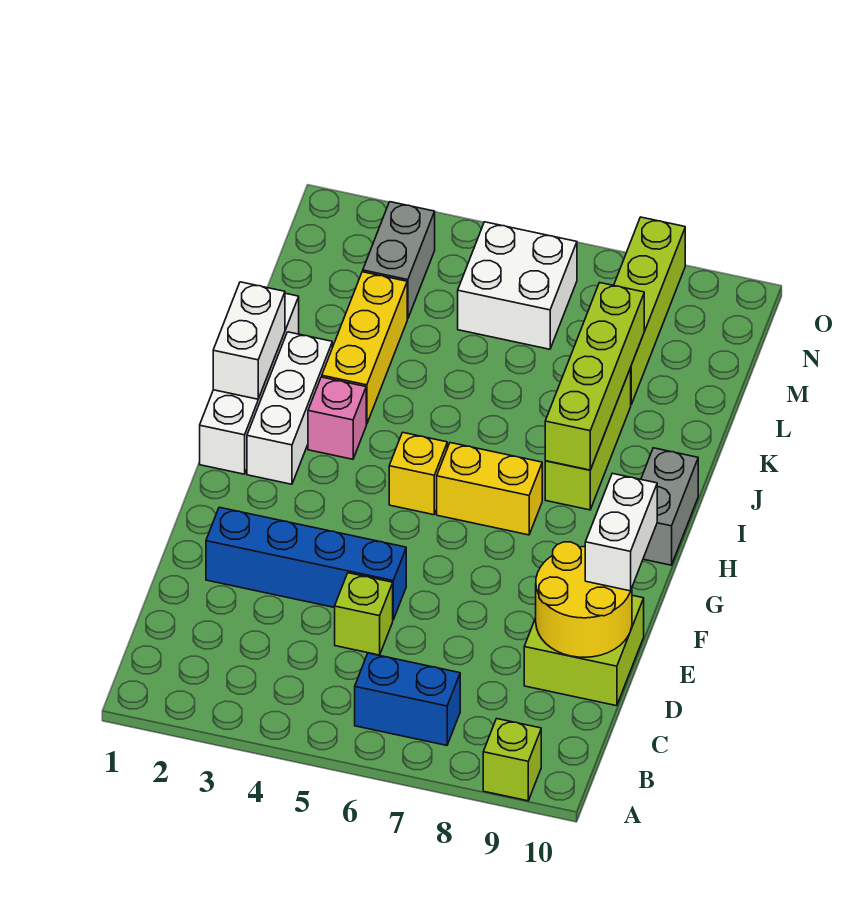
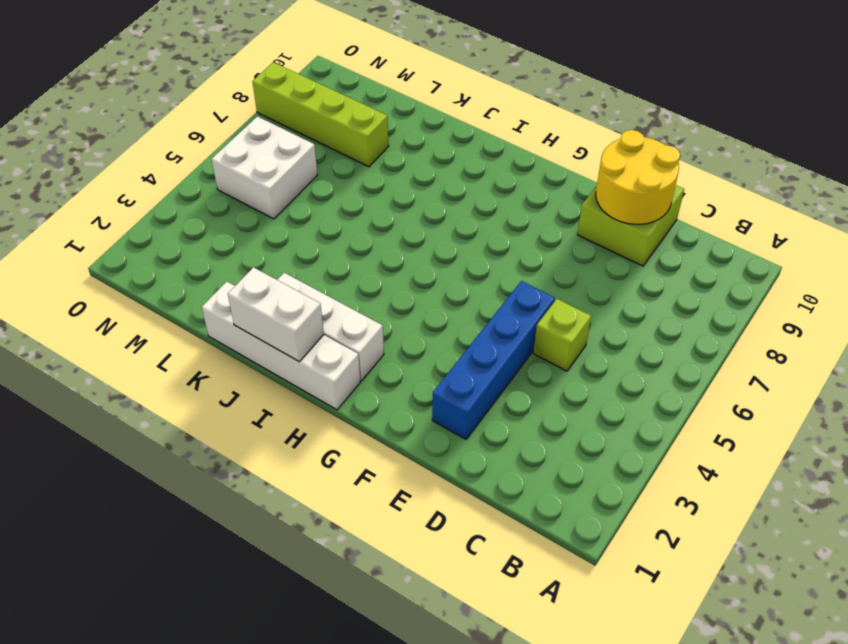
none -> lime 1x1 brick [483,719,541,801]
none -> blue 1x2 brick [355,653,460,745]
none -> yellow 1x1 brick [389,432,447,515]

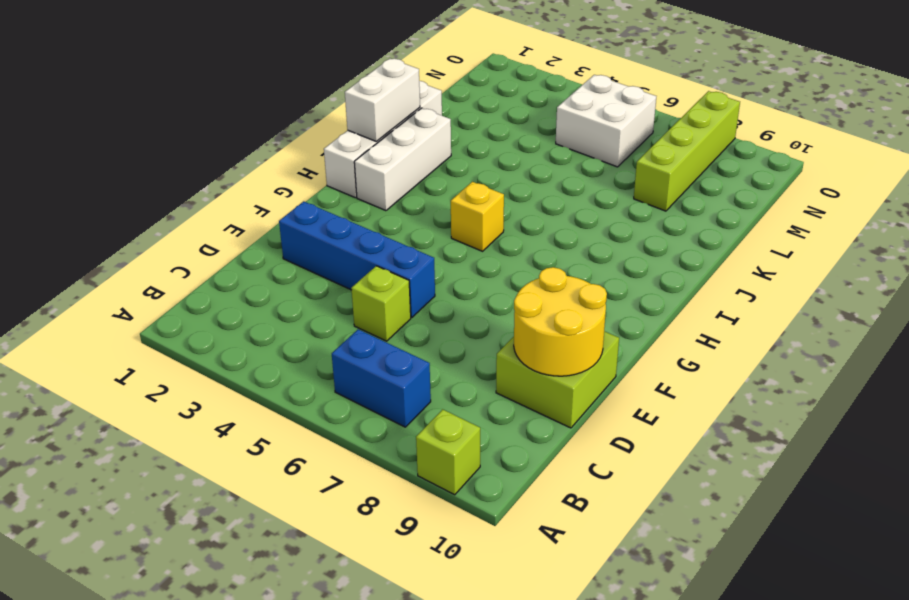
none -> yellow 1x2 brick [437,443,542,535]
none -> grey 1x2 brick [641,448,698,565]
none -> pink 1x1 brick [308,377,366,459]

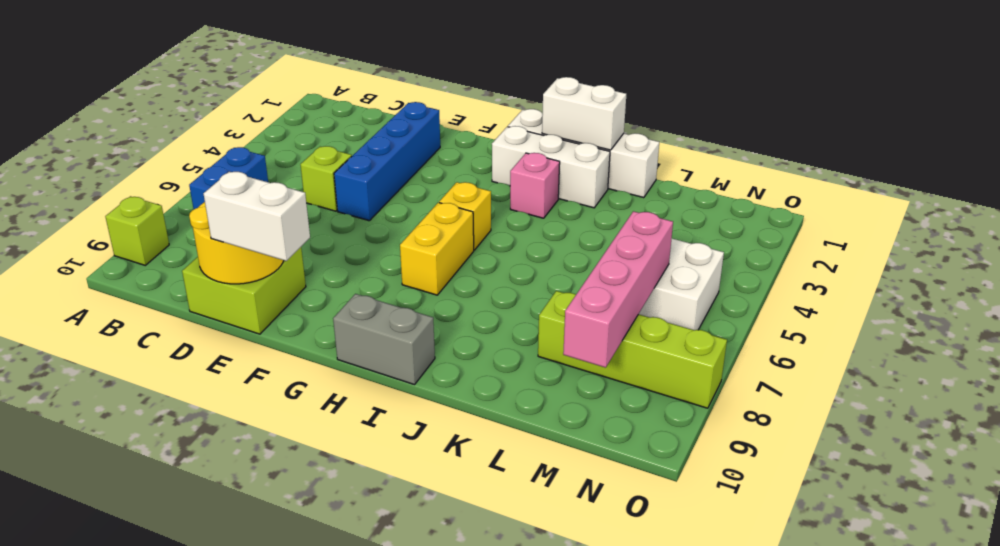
pink 1x4 brick [563,211,673,368] -> none
none -> lime 1x3 brick [545,368,631,510]
none -> yellow 1x3 brick [322,272,407,424]
none -> grey 1x2 brick [363,202,435,319]

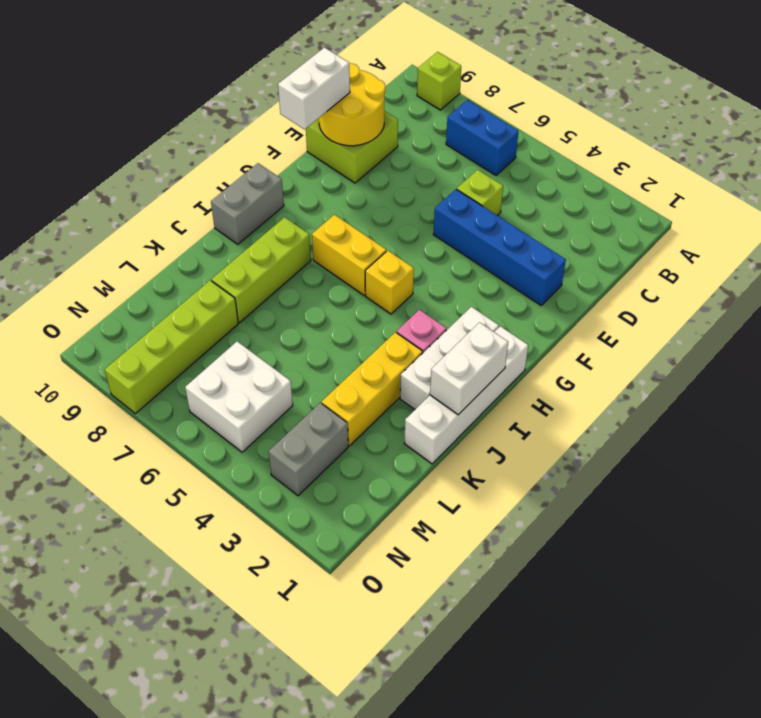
none -> lime 1x4 brick [545,283,644,470]

